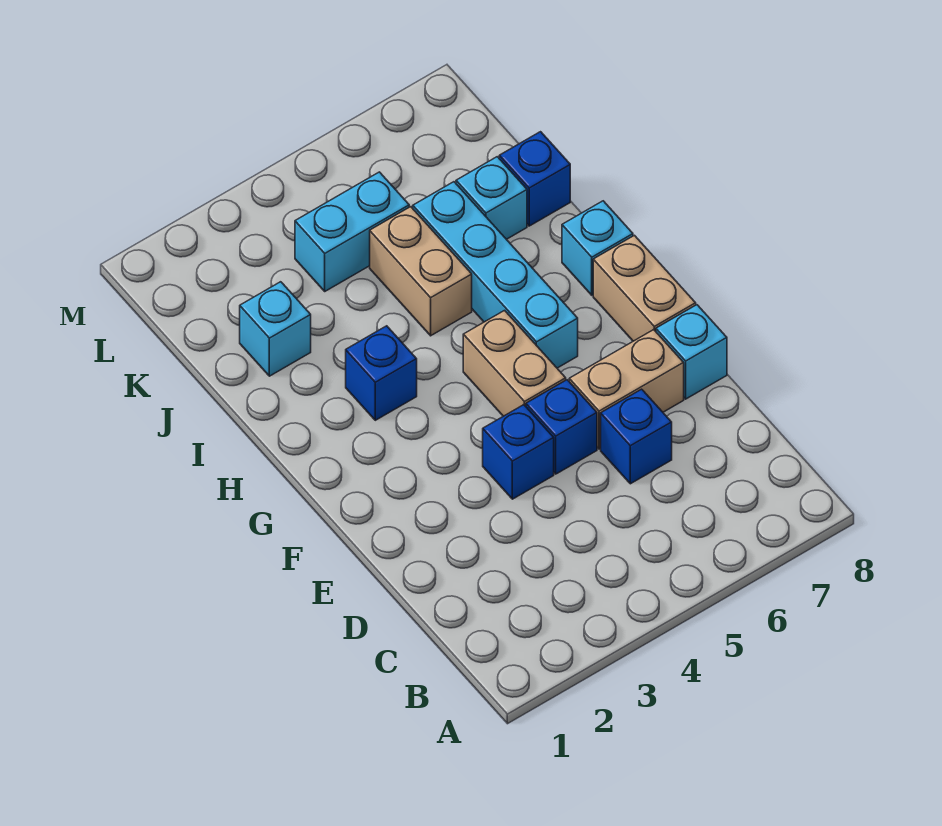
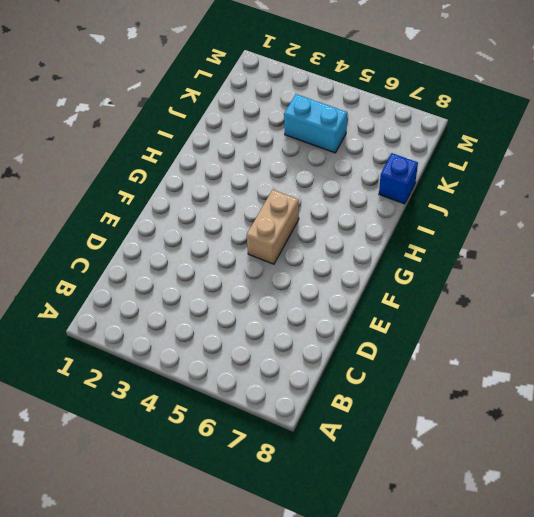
none -> blue 1x1 brick [601,389,672,484]
none -> blue 1x1 brick [483,405,554,499]
none -> blue 1x1 brick [526,380,597,474]

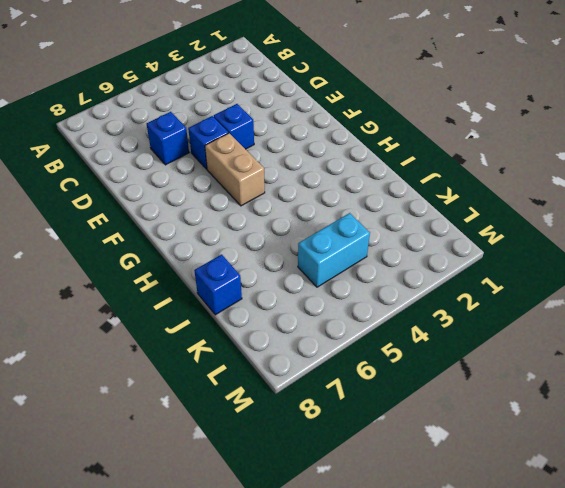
none -> tan 1x2 brick [569,330,684,449]
none -> cyan 1x1 brick [656,305,727,399]
none -> tan 1x2 brick [593,235,696,341]

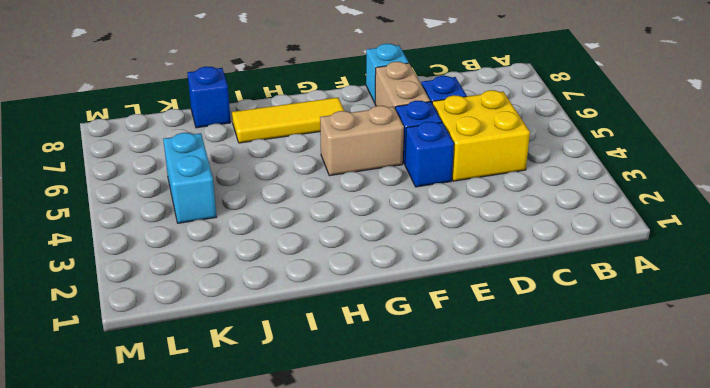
yellow 2x2 brick [432,90,530,181] -> none
yellow 1x3 tile [232,97,344,143] -> none
none -> tan 1x2 brick [593,235,696,341]
none -> cyan 1x4 brick [413,182,578,368]
none -> blue 1x1 brick [346,326,417,420]

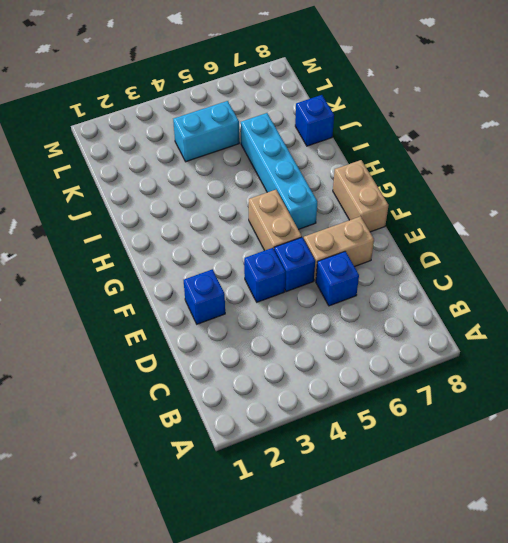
blue 1x1 brick [184,269,225,324] -> blue 1x1 brick moved to [346,326,417,420]
none -> cyan 1x1 brick [656,305,727,399]
none -> cyan 1x1 brick [562,201,633,295]
none -> tan 1x2 brick [370,207,472,336]

